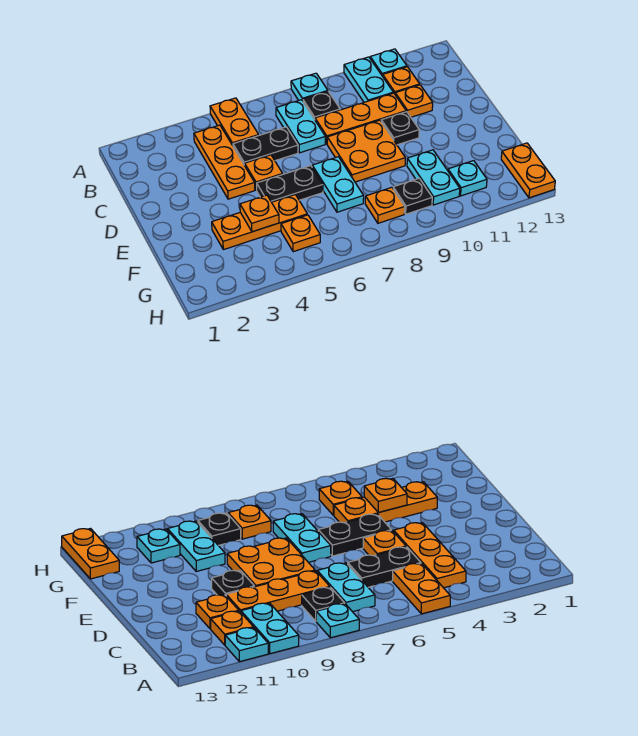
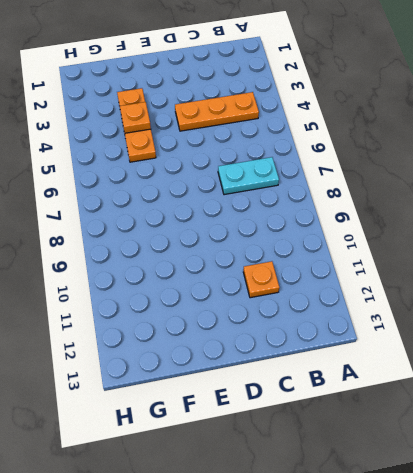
none -> orange 1x2 plate [210,98,259,146]
none -> cyan 1x1 plate [291,73,328,101]
none -> cyan 1x2 plate [344,57,393,102]

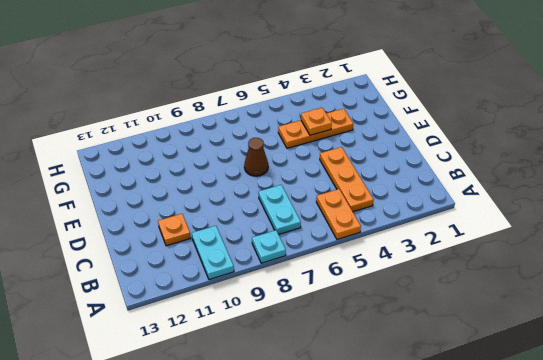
brown 1x1 cone [244,138,268,176] -> cyan 1x2 plate [312,157,364,212]
none -> cyan 1x1 plate [370,49,407,76]
none -> black 1x1 plate [303,92,340,119]
none -> orange 1x1 plate [383,67,420,94]

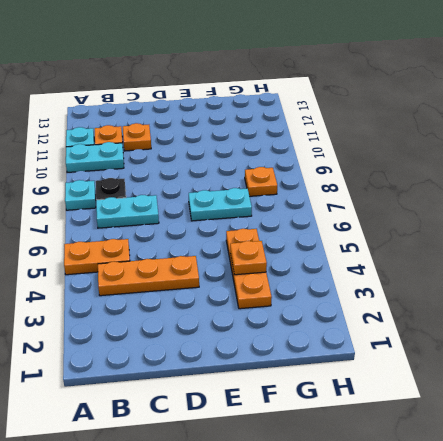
none -> black 1x2 plate [233,127,298,165]
none -> orange 1x3 plate [315,93,406,144]
none -> orange 1x1 plate [245,155,283,190]

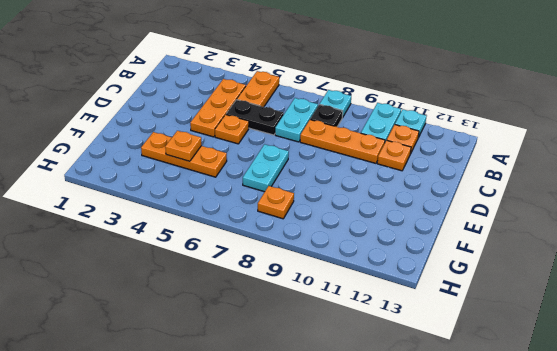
none -> orange 2x2 plate [327,120,405,182]
none -> black 1x1 plate [381,112,419,145]
none -> black 1x2 plate [257,166,323,202]

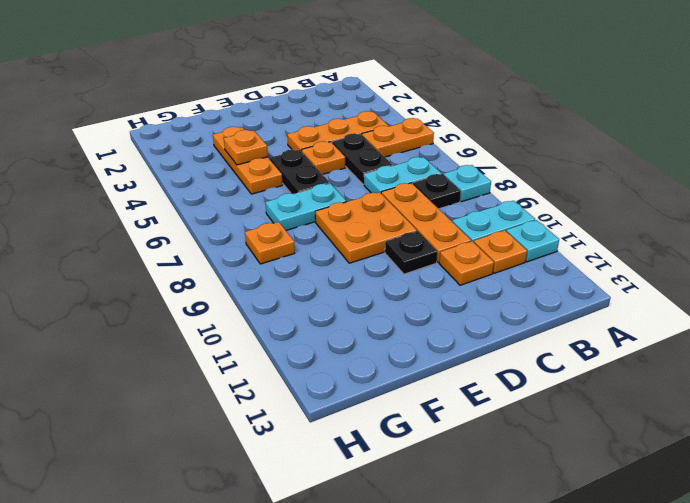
none -> cyan 1x2 plate [407,150,460,205]
none -> orange 1x1 plate [281,215,320,252]
none -> black 1x1 plate [393,179,432,214]

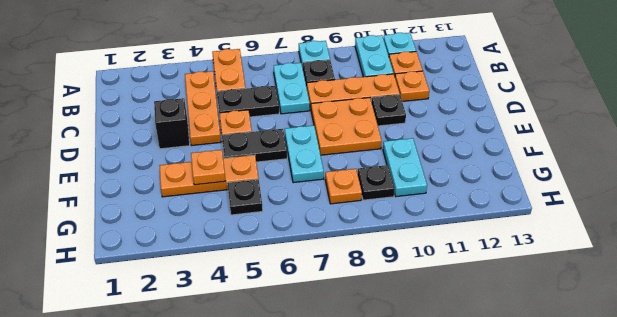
black 1x1 brick [154,98,190,149] -> none
black 1x1 plate [227,179,263,215] -> orange 1x1 plate [281,215,320,252]
none -> cyan 1x1 plate [448,161,487,196]
none -> orange 1x2 plate [501,143,555,198]

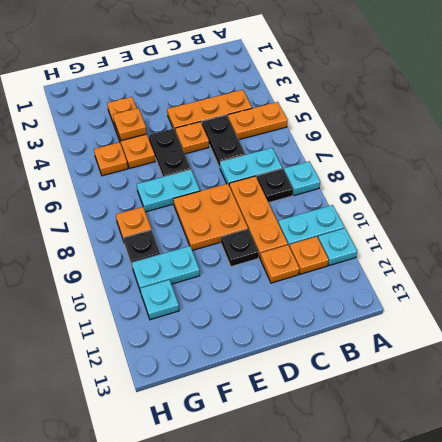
none -> orange 1x2 plate [501,143,555,198]

